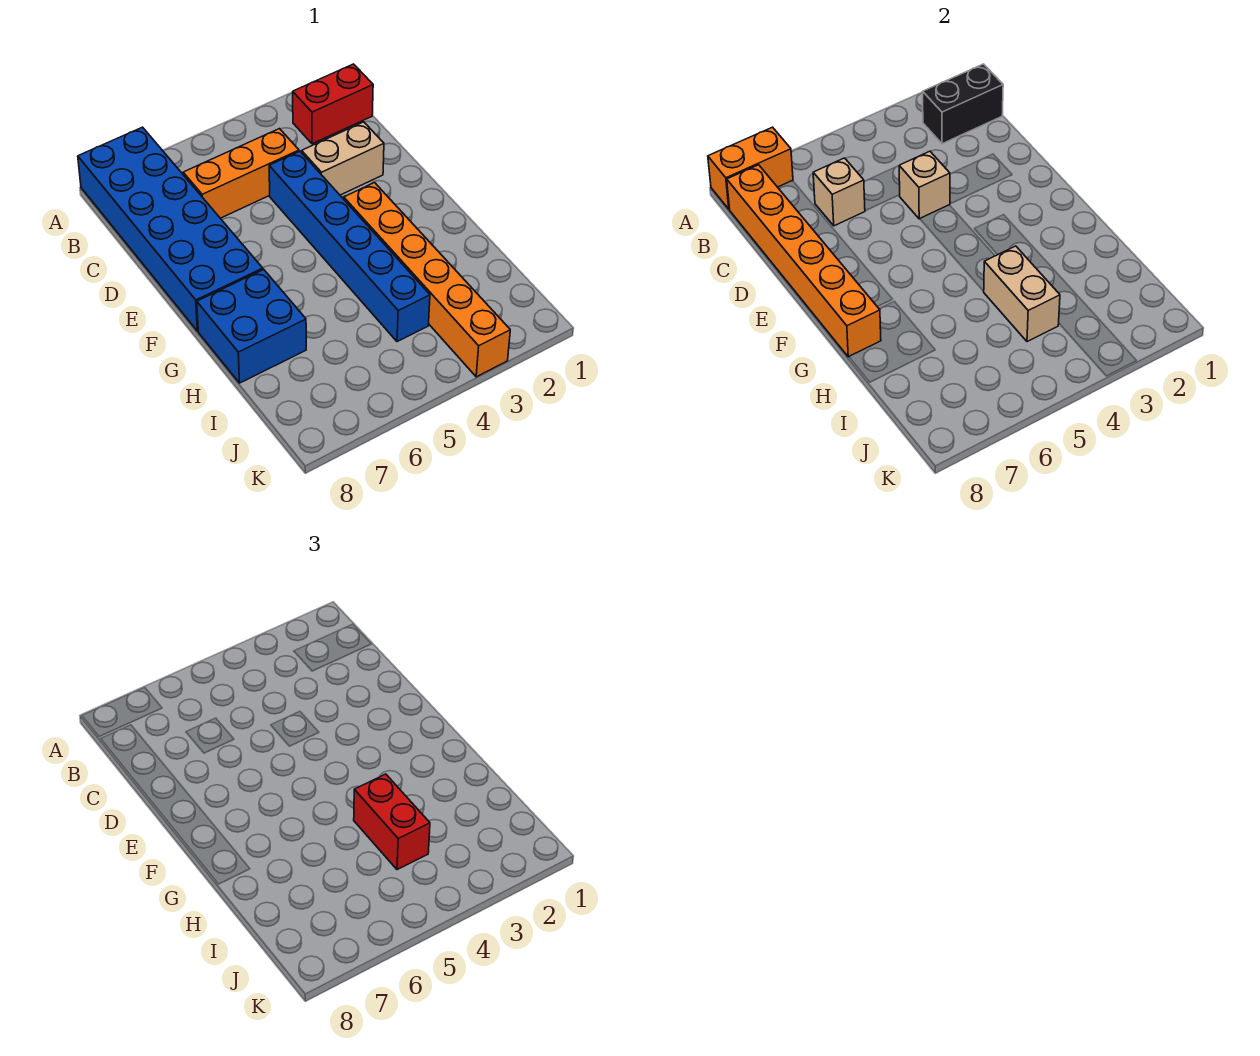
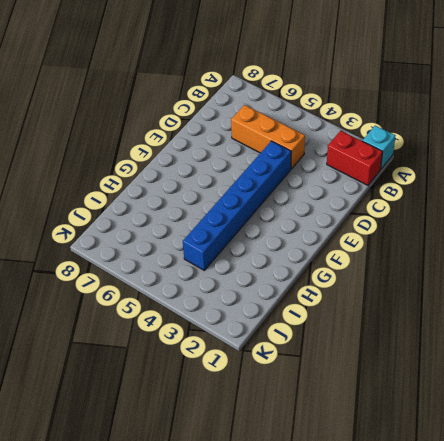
cyan 1x1 brick [363,126,395,169] -> none
none -> blue 2x6 brick [78,127,263,331]
none -> tan 1x2 brick [302,122,384,195]
none -> orange 1x6 brick [344,183,510,377]

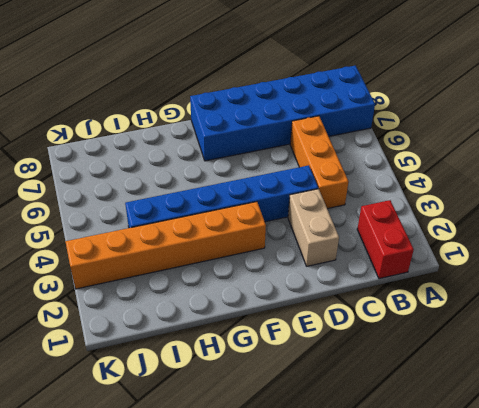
none -> blue 2x2 brick [197,269,306,383]
none -> orange 1x2 brick [708,127,793,209]
none -> black 1x2 brick [923,64,1003,144]

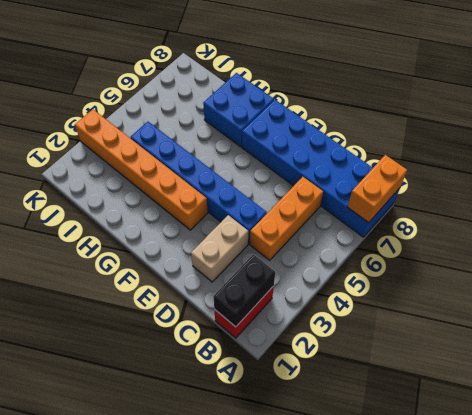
none -> orange 1x6 brick [727,165,881,357]
none -> tan 1x1 brick [813,158,865,226]
none -> tan 1x1 brick [899,151,950,219]

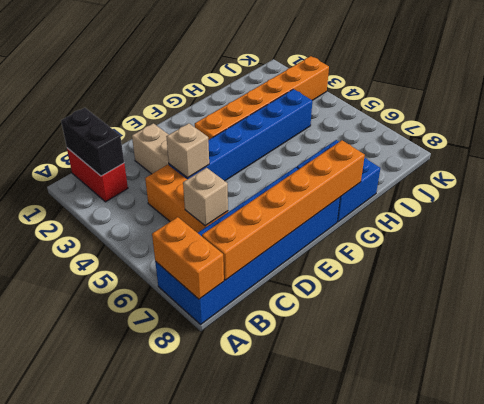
none -> tan 1x2 brick [984,246,1060,342]
none -> red 1x2 brick [354,774,430,870]

